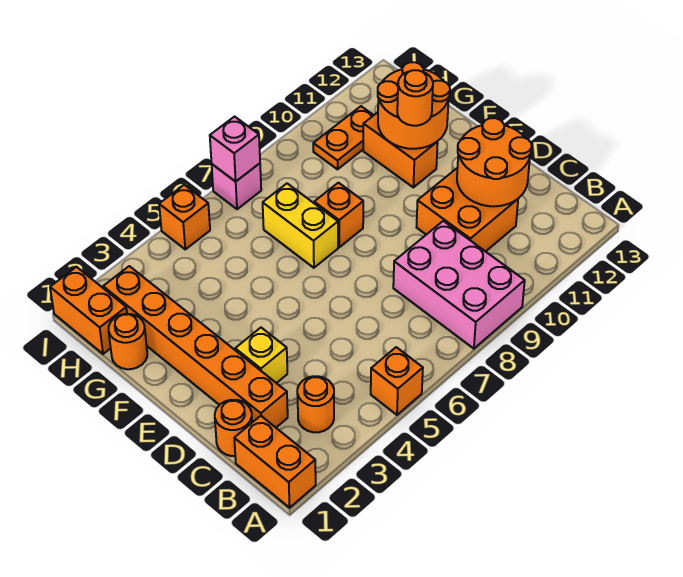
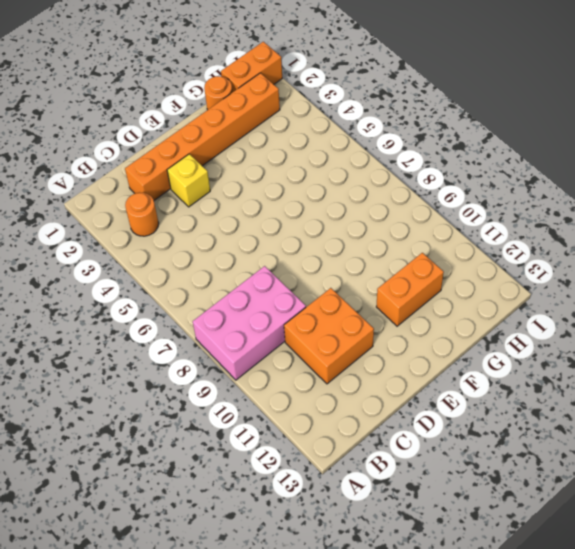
none -> orange 1x2 brick [234,416,316,508]
none -> orange 1x1 brick [371,347,423,415]
none -> orange 1x1 round brick [215,400,252,456]

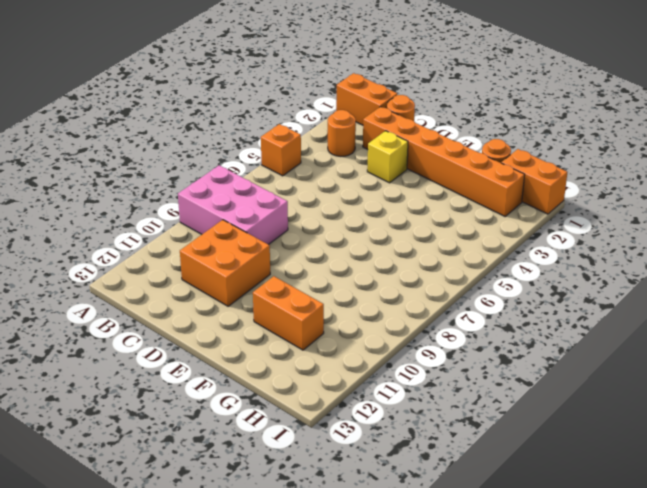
none -> yellow 1x2 brick [263,184,338,268]
none -> orange 1x1 brick [314,183,363,247]
none -> orange 1x2 plate [313,106,374,169]

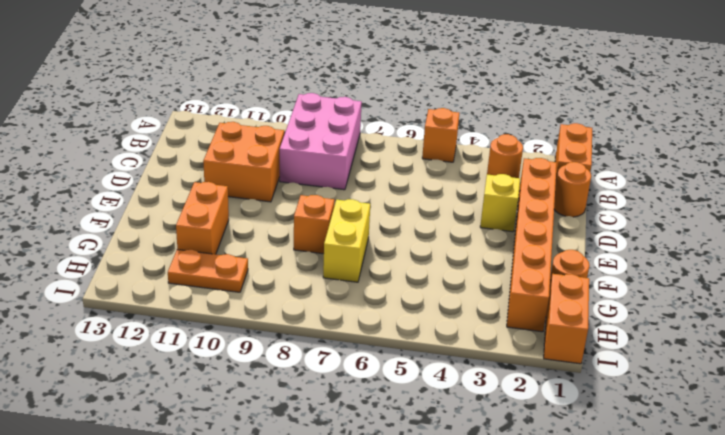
none -> orange 1x1 brick [159,185,210,249]
none -> pink 1x1 brick [212,163,261,209]
none -> orange 2x2 round brick [457,118,532,206]

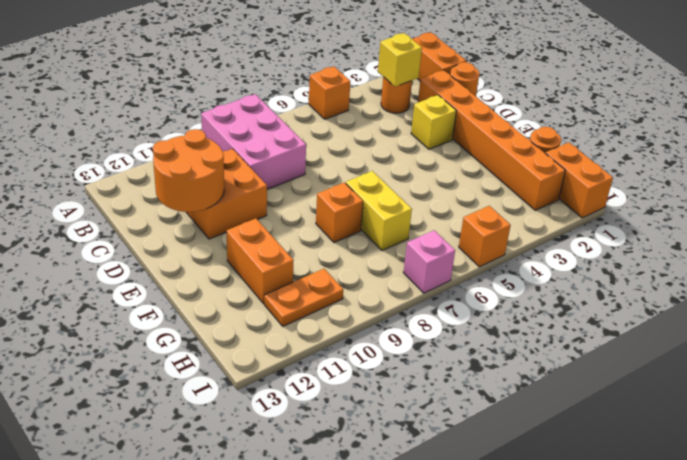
yellow 1x1 brick [378,33,422,87] -> none
none -> orange 2x2 round brick [378,62,450,149]
none -> pink 1x1 brick [210,117,260,182]
none -> orange 1x1 round brick [397,70,433,126]

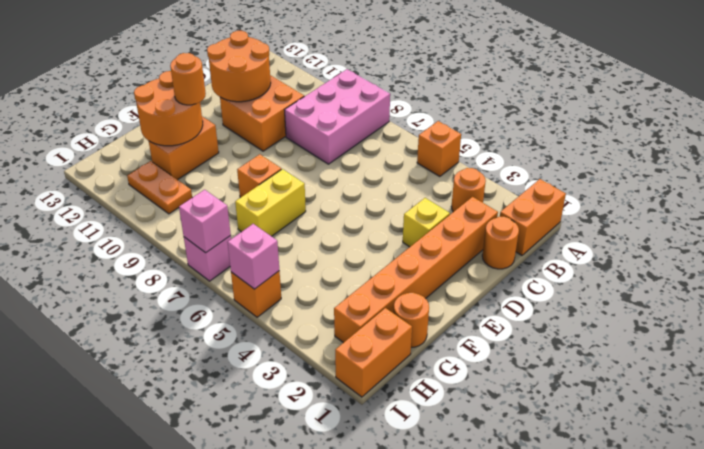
pink 1x1 brick [227,224,279,289] -> none

